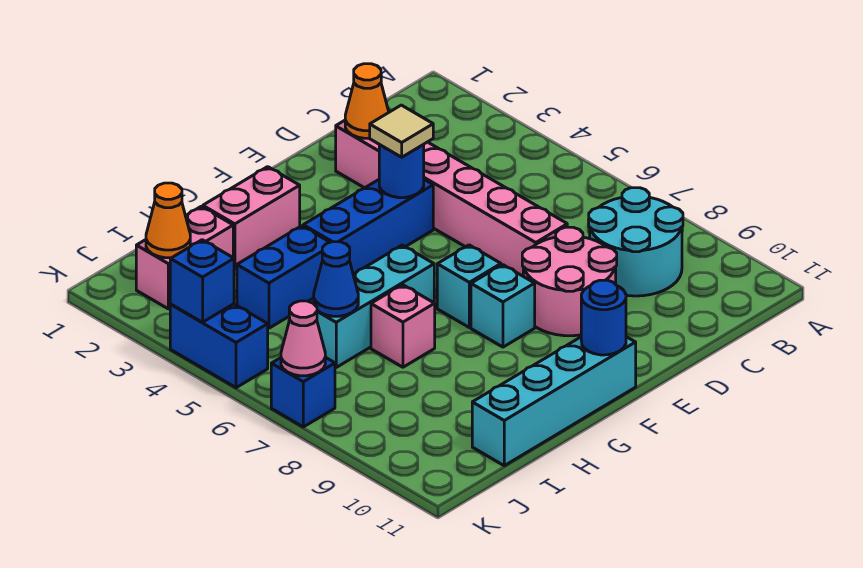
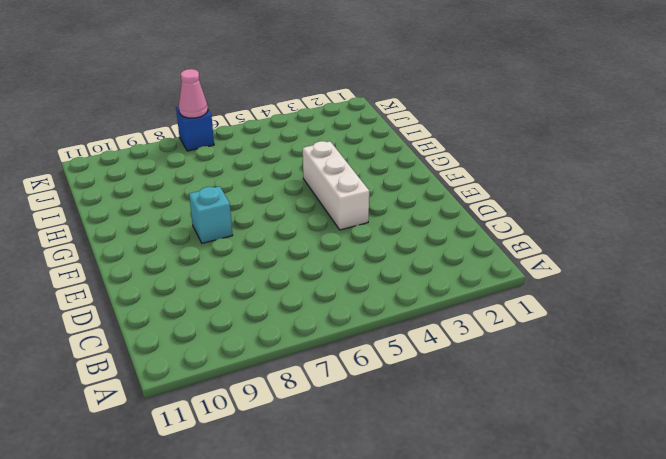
white 1x3 brick [303,141,369,230] -> blue 1x3 brick [303,180,433,274]
none -> cyan 2x2 round brick [589,188,683,296]
none -> pink 1x6 brick [336,120,567,276]
none -> pink 2x2 round brick [522,227,617,336]

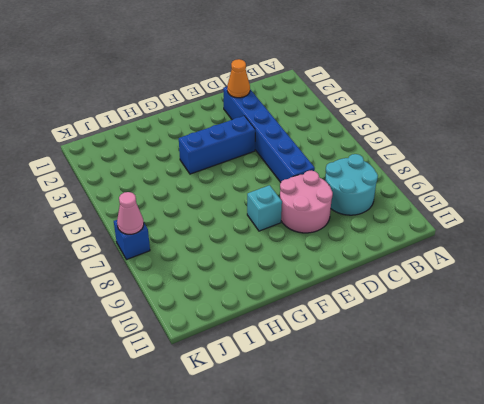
blue 1x6 brick [223,87,315,182] -> pink 1x6 brick [336,120,567,276]
none -> cyan 1x1 brick [437,245,501,327]
none -> cyan 1x4 brick [472,337,636,466]
none -> pink 1x2 brick [203,167,300,269]

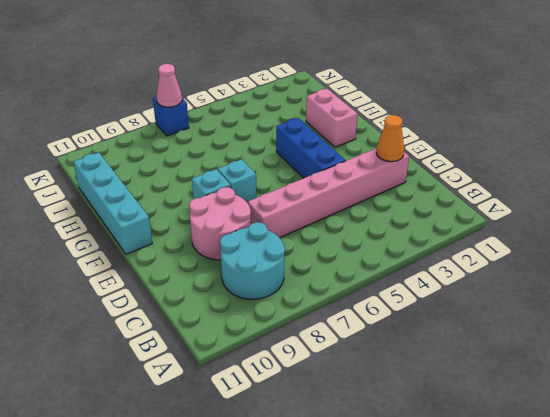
none -> cyan 1x3 brick [308,245,434,367]
none -> blue 1x2 brick [237,226,330,328]
none -> pink 1x1 brick [371,285,435,367]

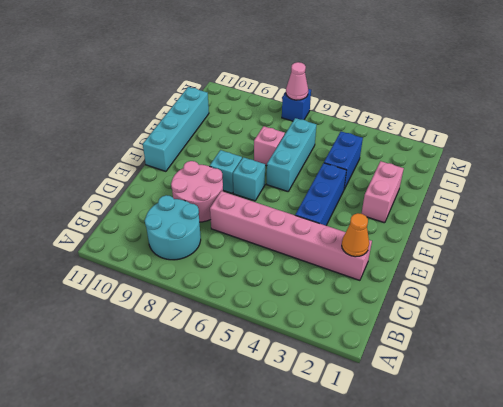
none -> pink 1x2 brick [136,206,233,309]
none -> blue 1x2 brick [170,304,268,388]
none -> blue 1x1 round brick [379,145,424,198]

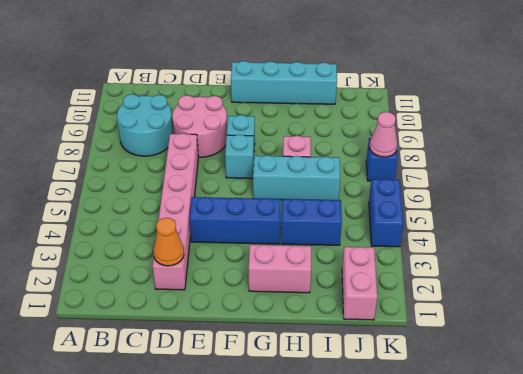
pink 1x2 brick [342,247,377,320] -> pink 1x2 brick turned to [136,206,233,309]
none -> blue 1x1 round brick [379,145,424,198]
none -> blue 1x1 round brick [581,280,626,355]
none -> blue 1x1 cone [314,242,358,316]

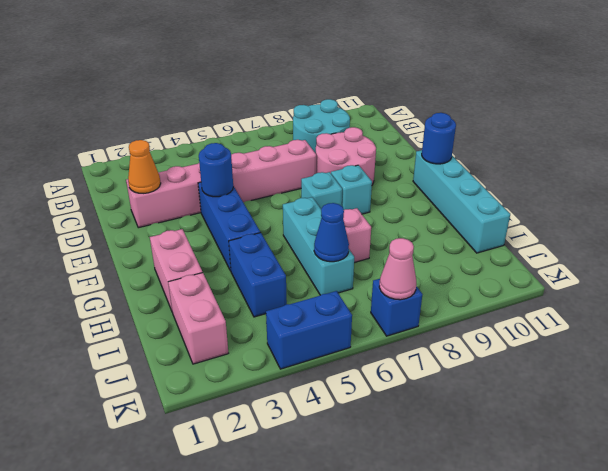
none -> orange 1x1 cone [146,183,190,258]
none -> blue 1x1 brick [170,240,234,322]
none -> tan 1x1 tile [370,105,433,157]

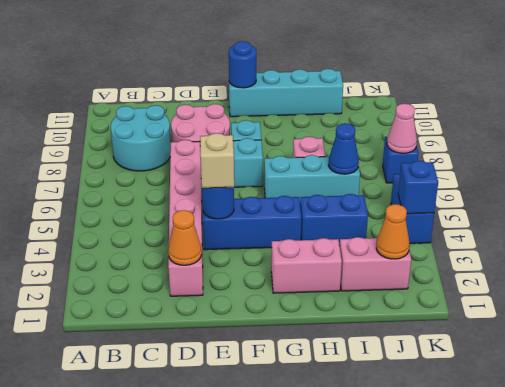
tan 1x1 brick [200,133,234,188] -> tan 1x1 tile [370,105,433,157]

